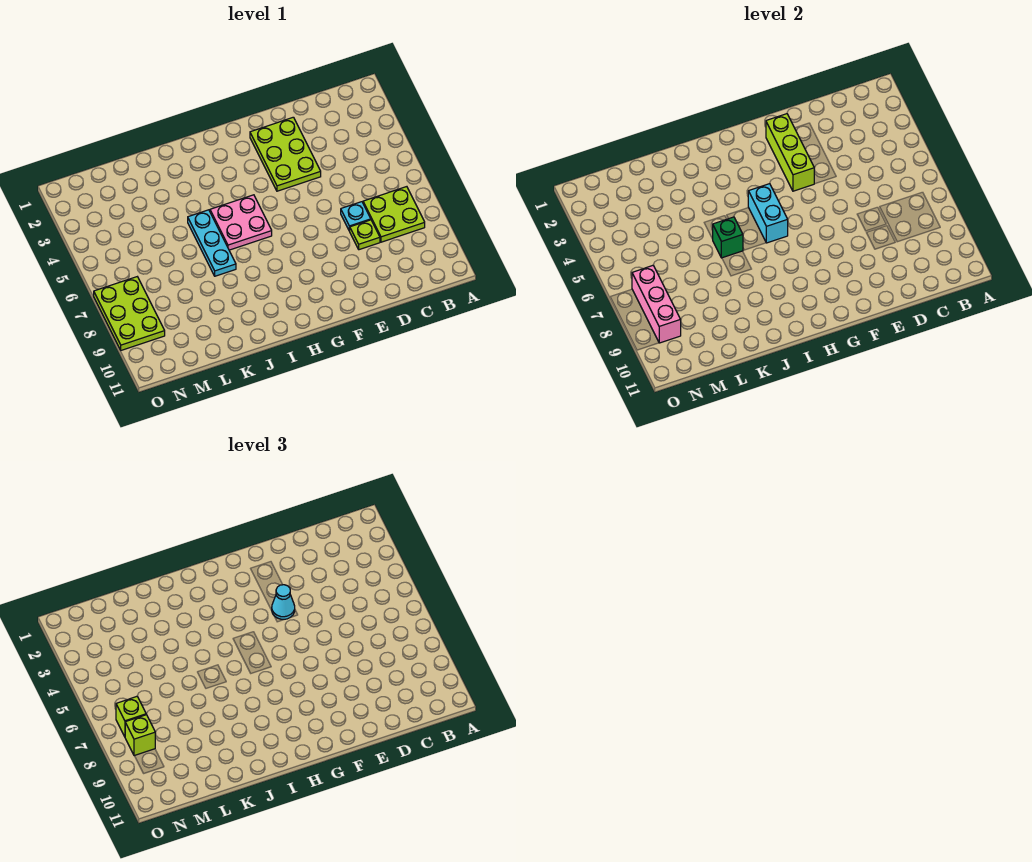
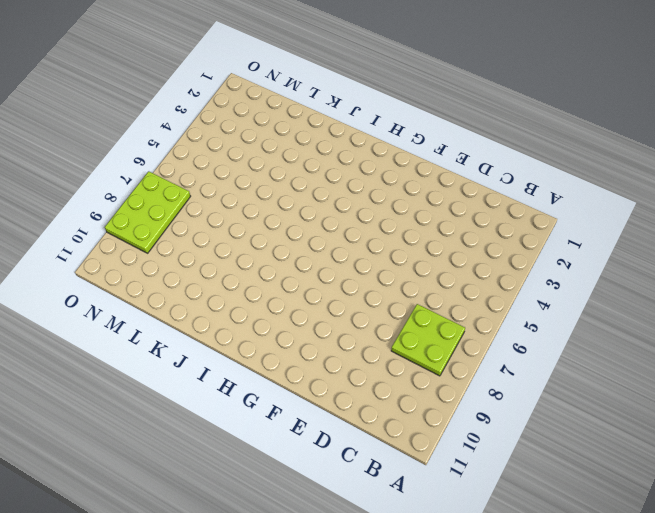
none -> cyan 1x1 plate [341,202,371,231]
none -> lime 1x1 plate [350,220,380,250]
none -> lime 2x3 plate [250,117,321,191]

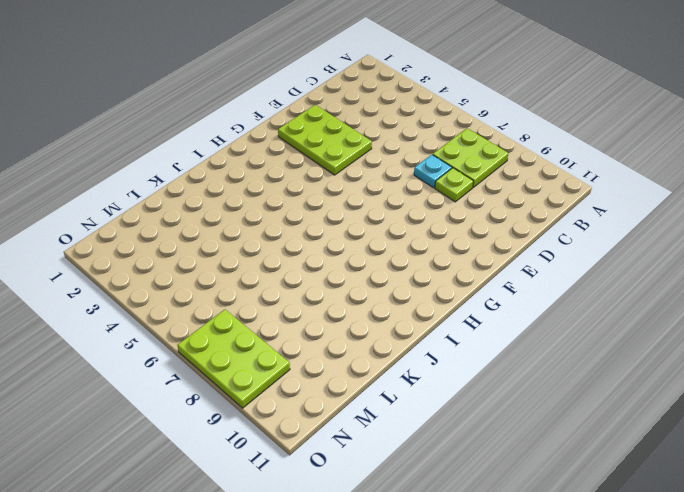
none -> pink 2x2 plate [210,195,272,250]
none -> cyan 1x3 plate [188,210,236,276]
none -> lime 1x3 brick [766,114,814,191]

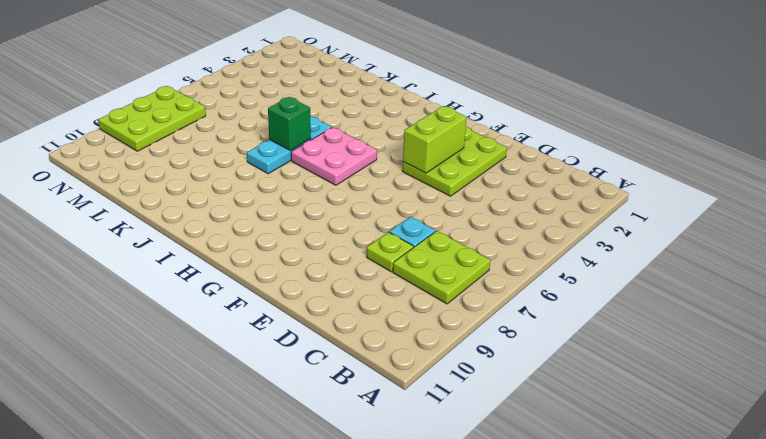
lime 1x2 brick [403,106,467,173] -> lime 1x3 brick [766,114,814,191]
none -> cyan 1x2 brick [748,184,788,243]
none -> pink 1x3 brick [632,265,681,343]
none -> cyan 1x1 cone [272,585,295,619]

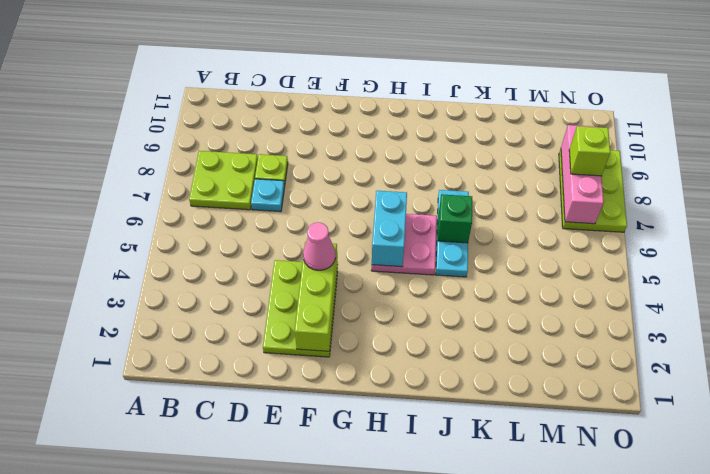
pink 1x1 cone [303,222,336,270] -> cyan 1x1 cone [272,585,295,619]
none -> lime 1x1 brick [116,696,146,737]

